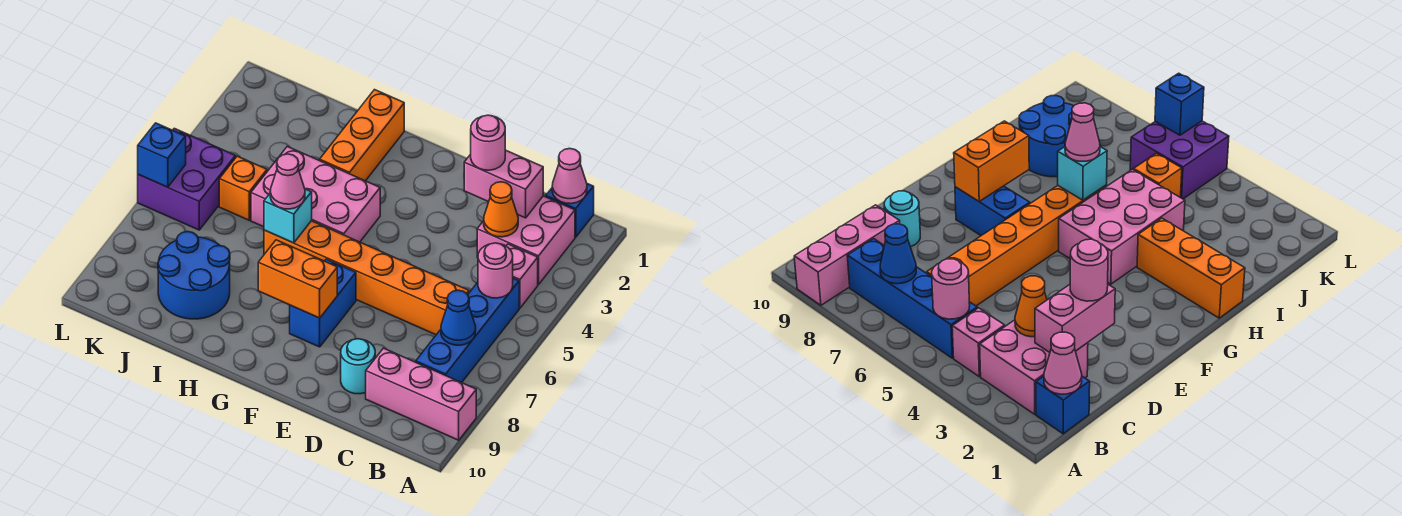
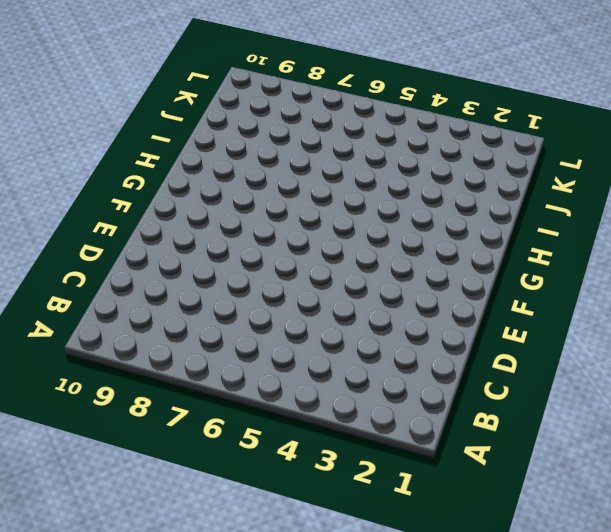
none -> pink 1x3 brick [366,348,476,440]
none -> blue 1x1 brick [546,184,594,237]
none -> pink 2x2 brick [477,196,575,285]

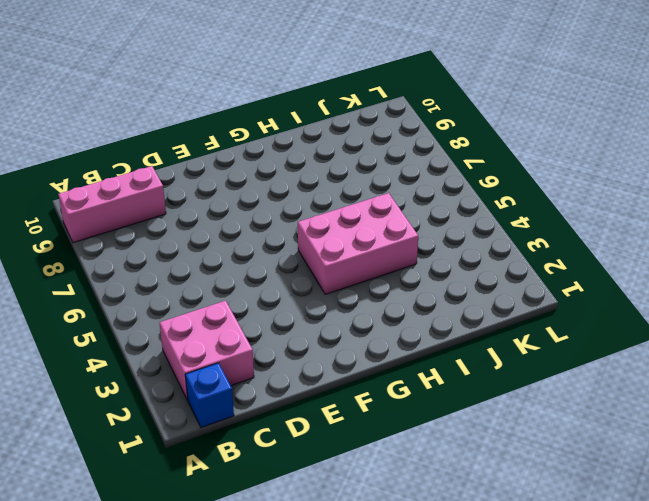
none -> pink 1x1 brick [506,244,538,308]
none -> blue 1x4 brick [416,278,519,383]
none -> orange 1x6 brick [264,221,469,335]

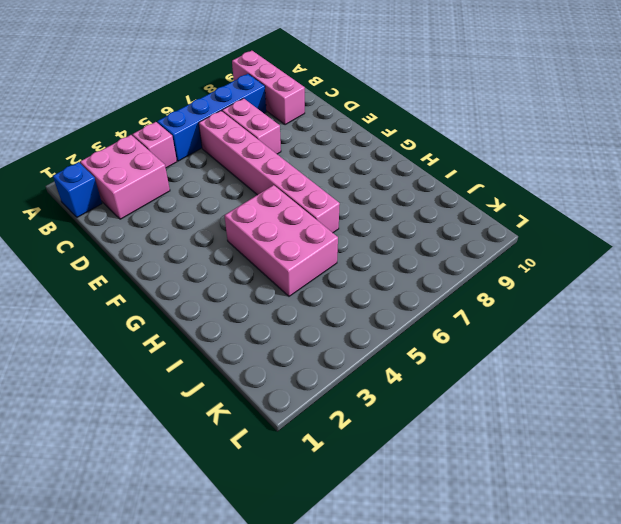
pink 1x6 brick [199,111,340,233] -> orange 1x6 brick [264,221,469,335]
pink 1x2 brick [222,98,281,154] -> pink 1x2 brick moved to [464,150,543,218]
none -> cyan 1x1 round brick [341,339,375,394]
none -> blue 1x2 brick [290,259,356,347]
none -> orange 1x3 brick [320,90,404,181]

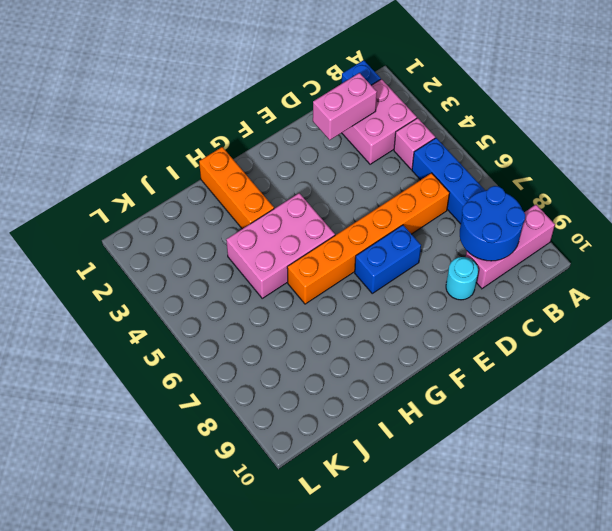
blue 2x2 round brick [460,186,525,261] -> blue 2x2 round brick moved to [158,232,230,319]
blue 1x2 brick [355,225,421,293] -> blue 1x2 brick turned to [290,259,356,347]
none -> orange 1x1 brick [219,156,267,220]
none -> purple 2x2 brick [138,128,236,230]
none -> pink 1x1 cone [552,149,587,204]

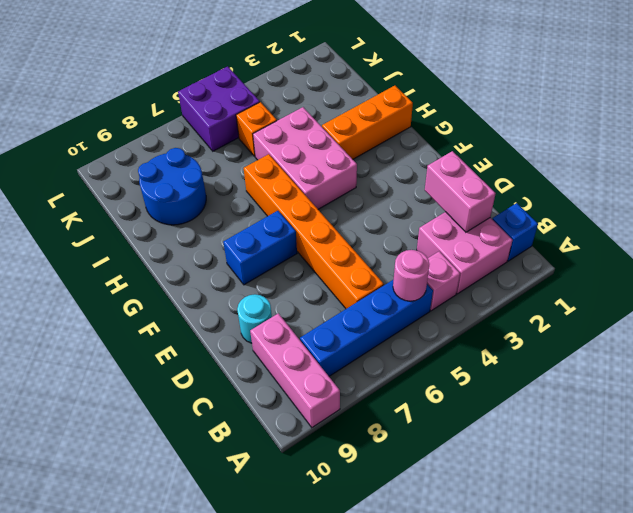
none -> pink 1x1 cone [552,149,587,204]
none -> blue 1x1 cone [441,290,476,345]
none -> orange 1x1 cone [484,182,518,237]

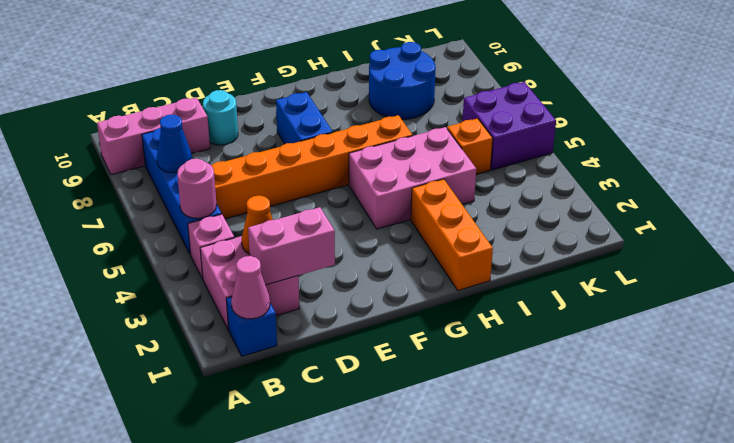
none -> orange 1x2 brick [258,240,337,318]
none -> cyan 1x1 brick [264,189,312,243]
none -> blue 1x1 brick [138,123,186,187]

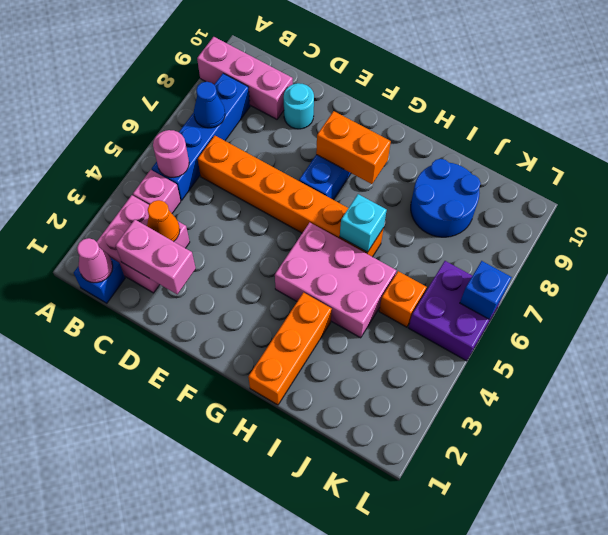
none -> pink 1x1 round brick [471,115,505,170]
none -> pink 1x1 cone [270,154,305,209]

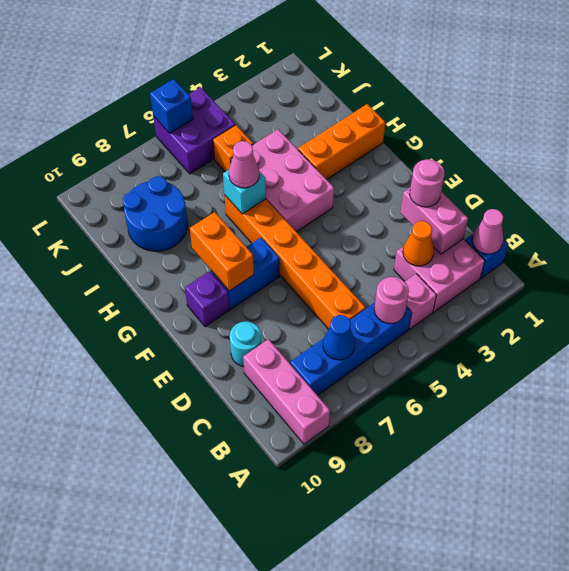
purple 1x1 brick [185,271,229,327] -> none

